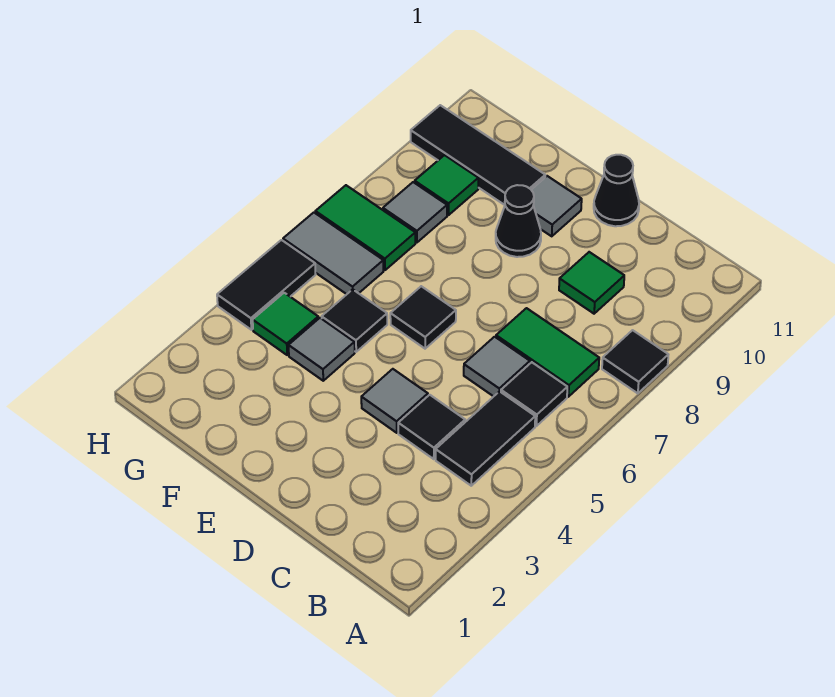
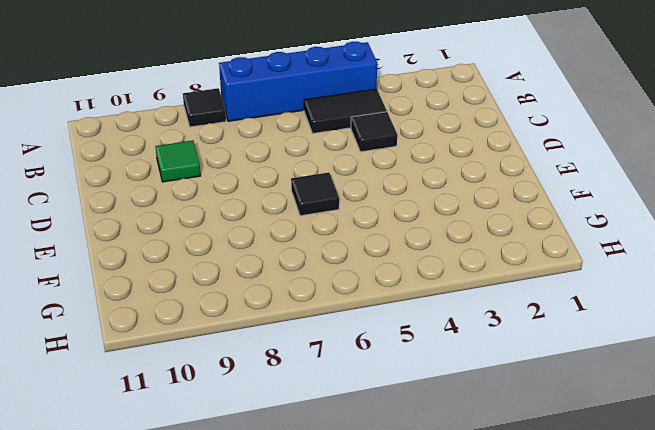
blue 1x4 brick [219,42,377,121] -> none
none -> black 1x1 tile [501,362,567,426]
none -> green 1x2 tile [496,308,599,397]
none -> grey 1x1 tile [464,337,530,396]

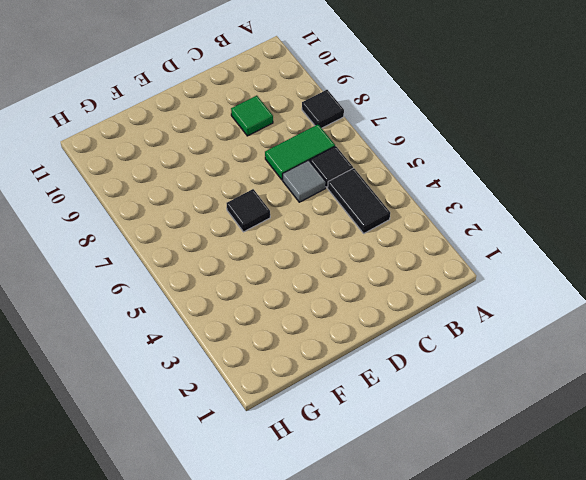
none -> black 1x1 tile [398,395,465,459]
none -> grey 1x1 tile [361,369,428,433]
none -> black 1x1 cone [594,155,639,226]

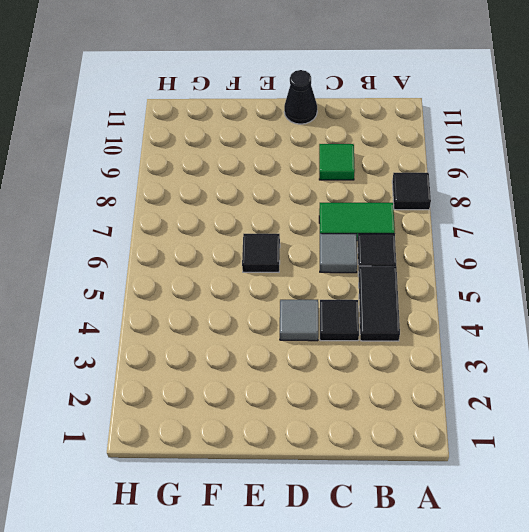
none -> black 1x1 cone [496,185,541,257]
none -> grey 1x1 tile [531,176,582,236]
none -> grey 1x1 tile [289,318,355,381]

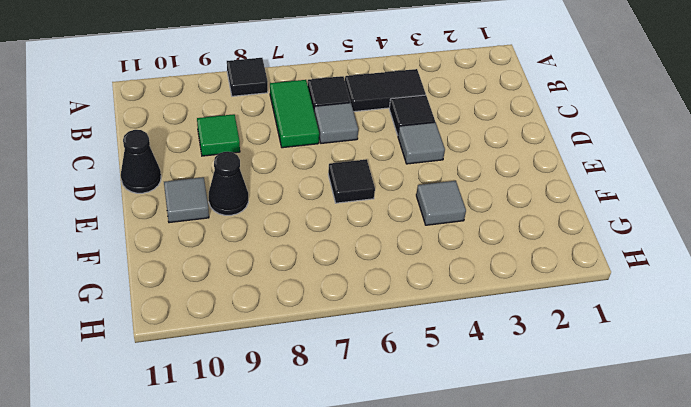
none -> black 1x1 tile [322,289,387,352]
none -> black 1x3 tile [411,105,545,205]
none -> green 1x1 tile [253,293,318,355]

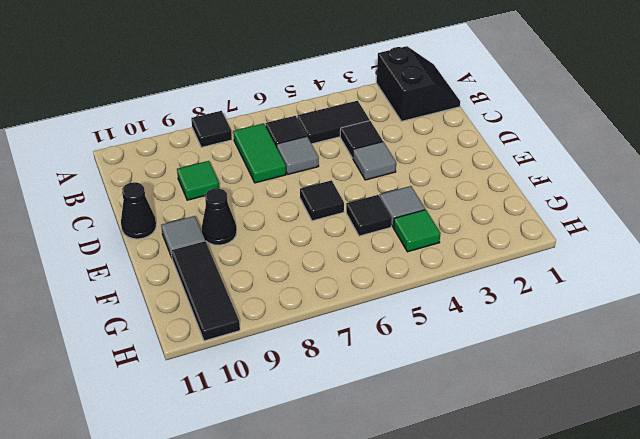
black 2x2 slope [377,46,460,121] -> none
none -> grey 1x2 tile [283,213,383,294]
none -> green 1x2 tile [315,185,415,270]
none -> grey 1x1 tile [383,182,447,243]

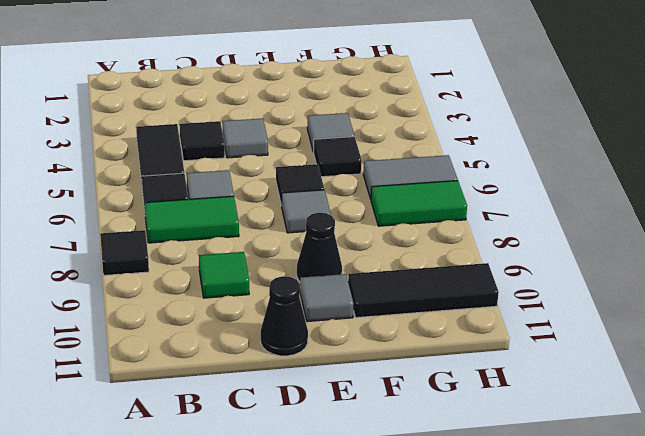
grey 1x1 tile [282,190,331,233] -> grey 1x1 tile moved to [383,182,447,243]
none -> green 1x1 tile [253,293,318,355]
none -> green 1x1 tile [415,155,478,215]
none -> black 1x2 tile [217,240,316,330]

